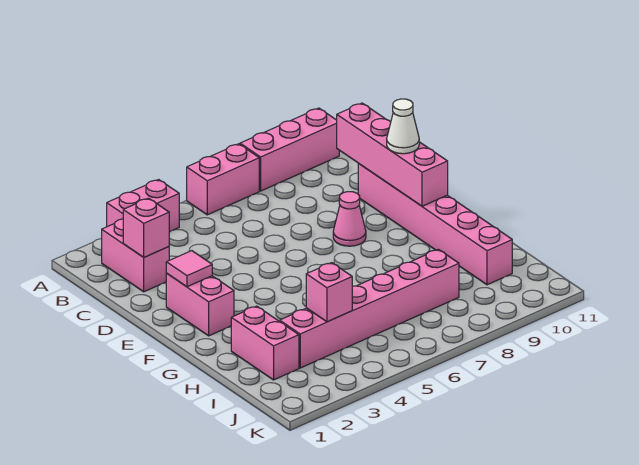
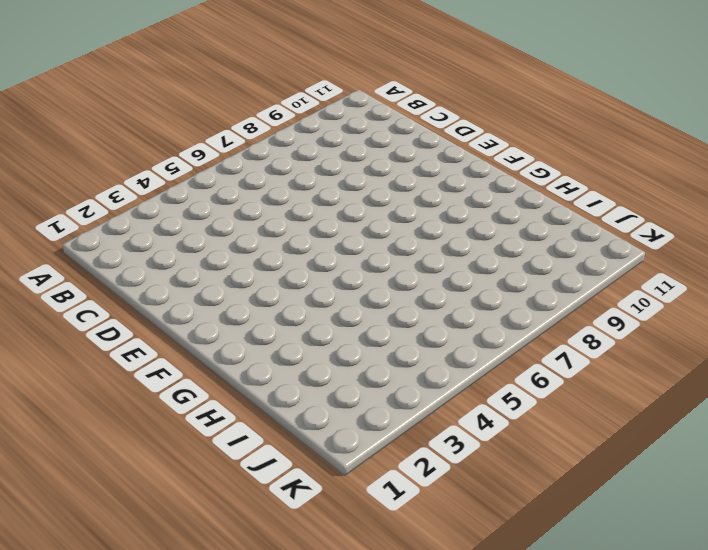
none -> pink 1x2 brick [107,180,179,232]
none -> pink 1x2 brick [187,144,259,215]
none -> pink 1x3 brick [240,108,339,191]

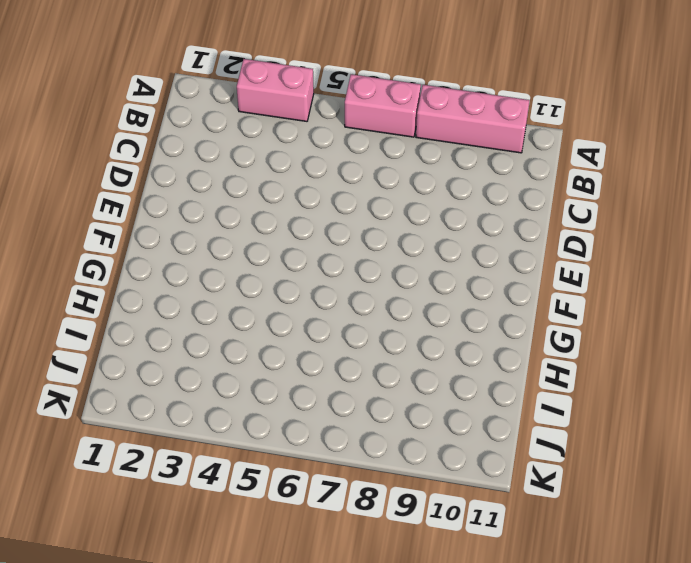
none -> pink 1x2 brick [101,219,169,292]
none -> pink 1x6 brick [358,164,512,285]
none -> pink 1x2 brick [166,274,234,336]

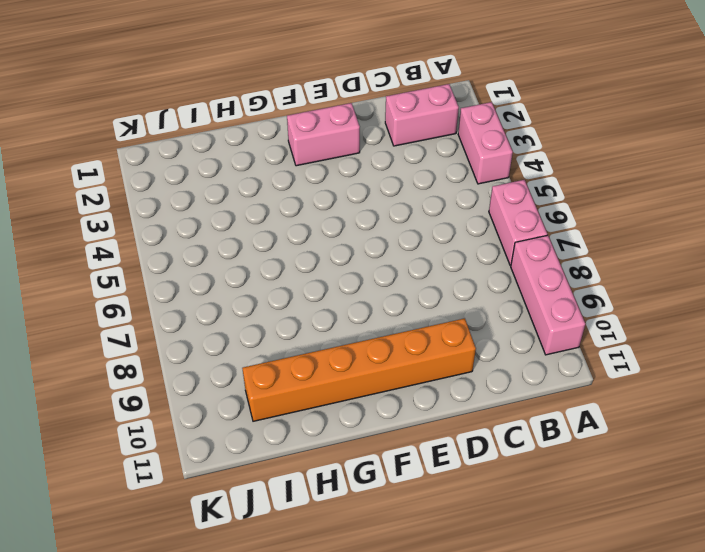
orange 1x6 brick [242,318,476,421] -> pink 1x6 brick [358,164,512,285]
none -> pink 1x1 cone [333,192,366,246]
none -> pink 1x2 brick [231,306,299,380]
none -> pink 1x6 brick [280,249,459,368]

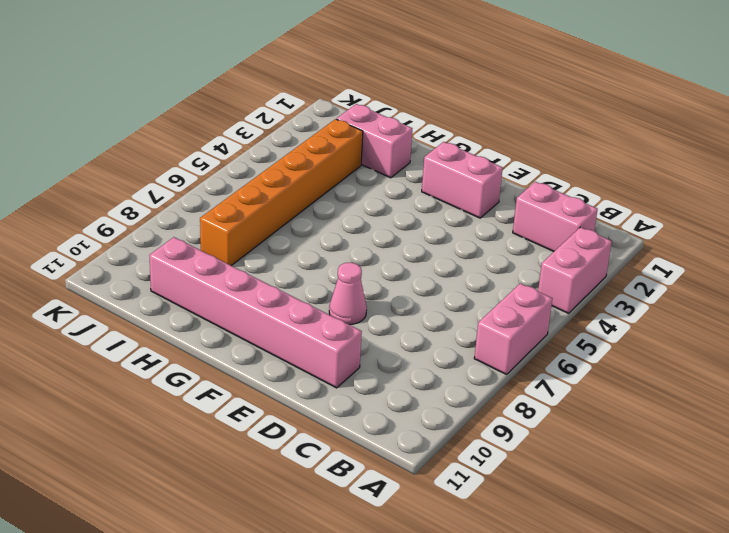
orange 1x6 brick [200,119,363,266] -> pink 1x6 brick [280,249,459,368]
none -> pink 1x3 brick [240,108,339,191]
none -> pink 1x1 brick [123,198,169,257]
none -> pink 1x4 brick [337,103,448,206]

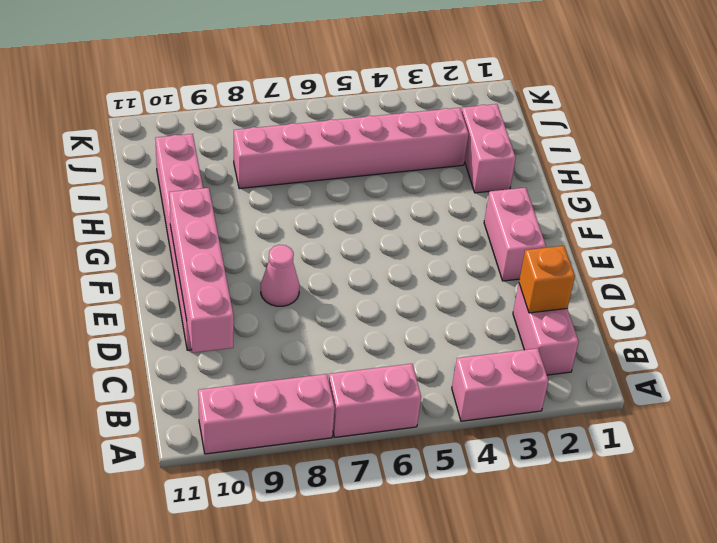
orange 1x1 brick [519,246,575,313] -> pink 1x1 brick [123,198,169,257]
none -> pink 1x1 tile [166,251,212,287]
none -> pink 1x1 brick [306,263,352,322]
none -> white 1x1 cone [387,99,419,154]

